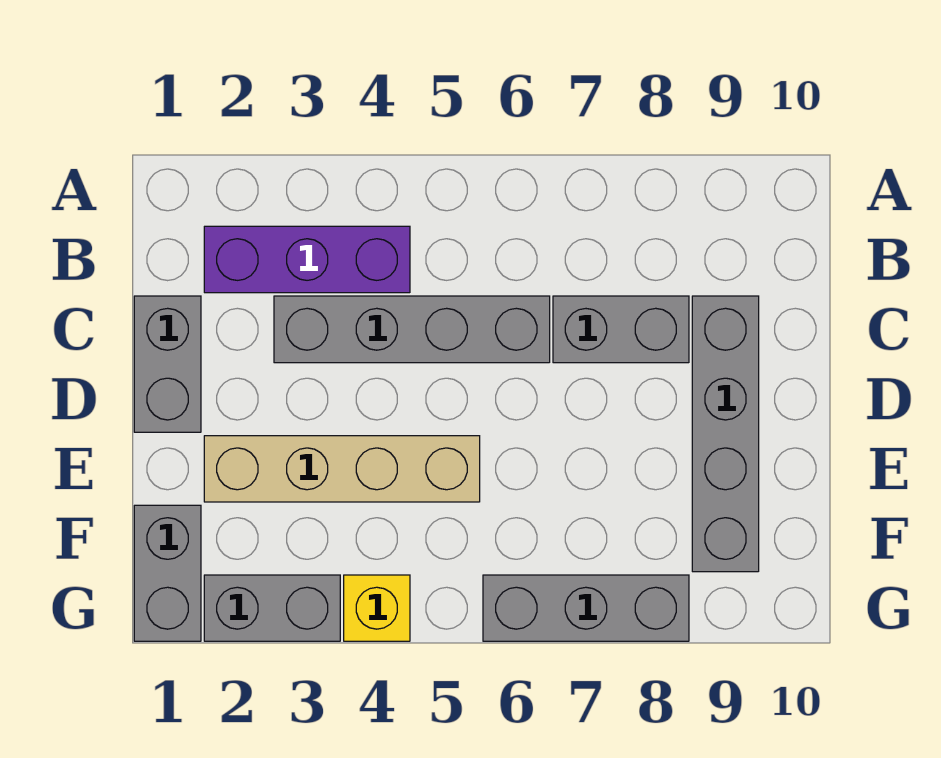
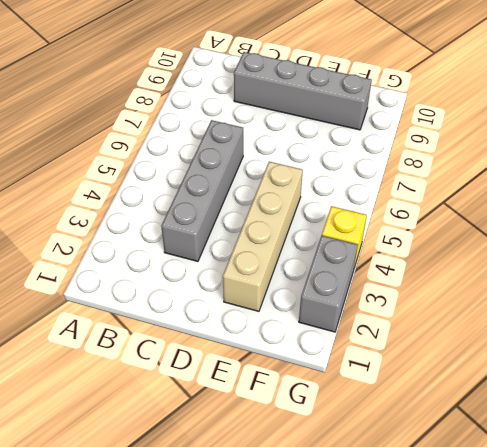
none -> purple 1x3 brick [204,226,410,293]
none -> grey 1x2 brick [134,296,201,432]

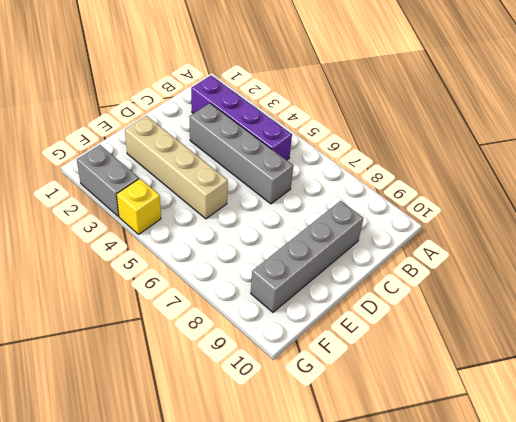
purple 1x4 brick [191,76,292,160] -> purple 1x3 brick [204,226,410,293]
none -> grey 1x2 brick [134,296,201,432]
none -> grey 1x2 brick [553,296,689,363]

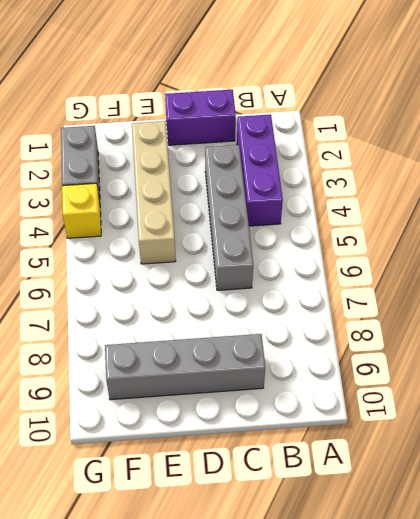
purple 1x2 brick [165,90,236,145] -> grey 1x2 brick [134,296,201,432]
none -> grey 1x2 brick [553,296,689,363]
none -> grey 1x2 brick [134,505,201,641]

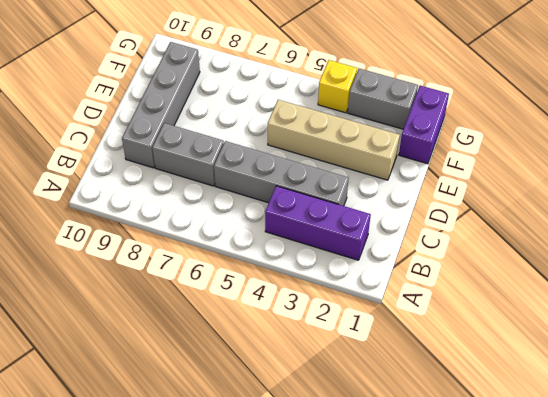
purple 1x2 brick [399,86,449,164] -> grey 1x2 brick [134,505,201,641]
none -> grey 1x2 brick [134,296,201,432]
none -> grey 1x3 brick [483,575,689,641]

